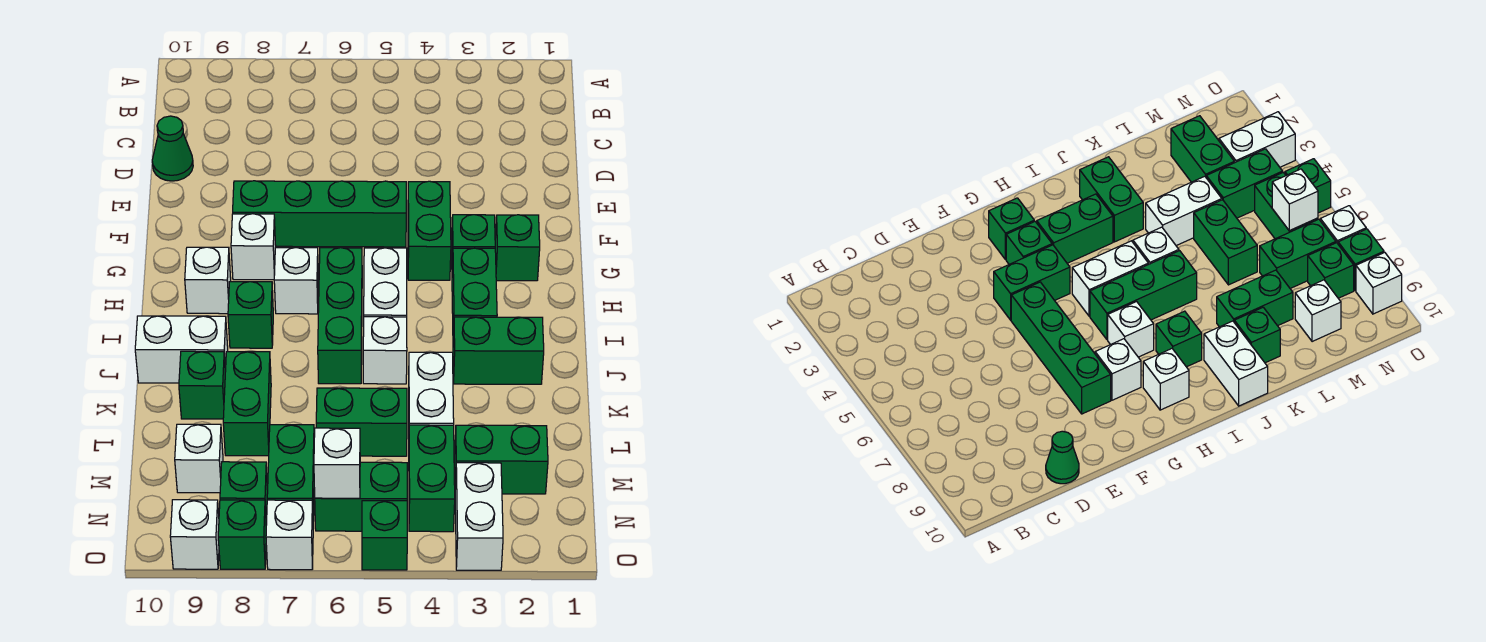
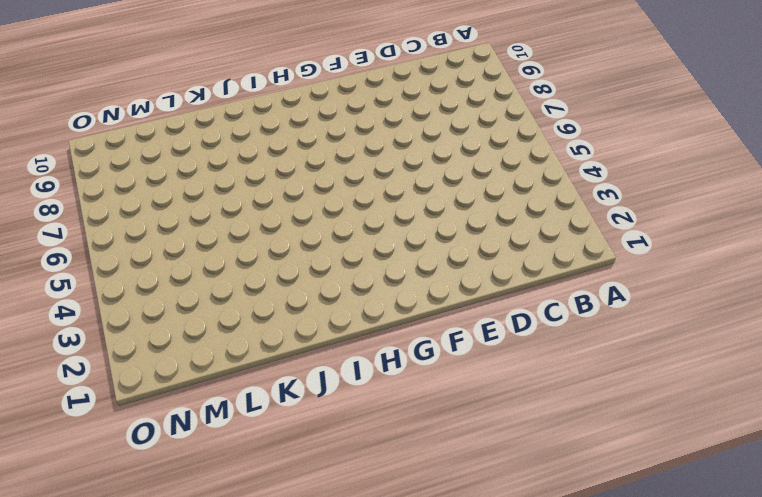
none -> green 1x1 cone [152,116,193,181]
none -> green 1x2 brick [408,181,451,280]
none -> green 1x4 brick [233,181,406,247]
none -> green 1x1 brick [495,215,540,281]

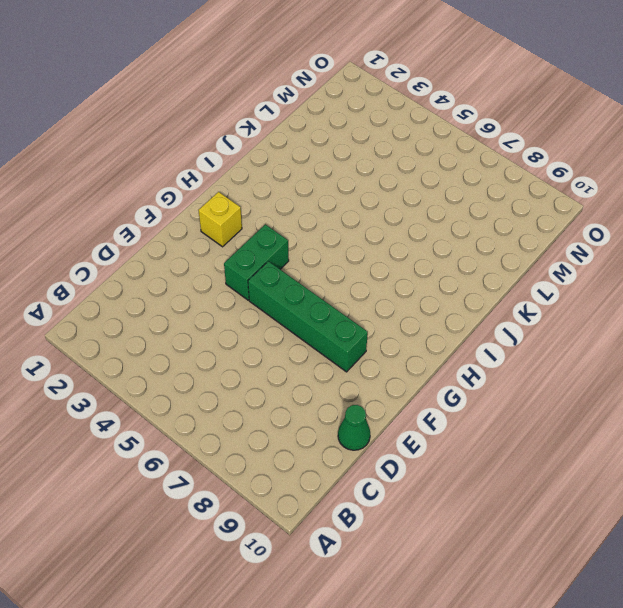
yellow 1x1 brick [198,192,242,247] -> green 1x1 brick [495,215,540,281]
none -> green 1x1 brick [452,215,495,267]
none -> white 1x1 brick [231,214,276,280]
none -> green 1x2 brick [452,248,497,337]
none -> white 1x2 brick [364,248,407,317]

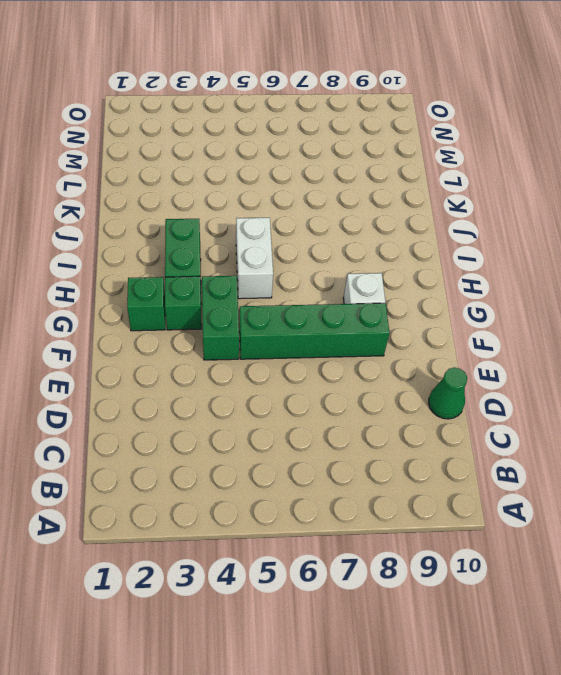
none -> green 1x3 brick [318,248,362,384]
none -> white 1x1 brick [274,248,318,314]
none -> white 1x1 brick [185,247,231,314]
none -> green 1x1 brick [228,282,273,348]

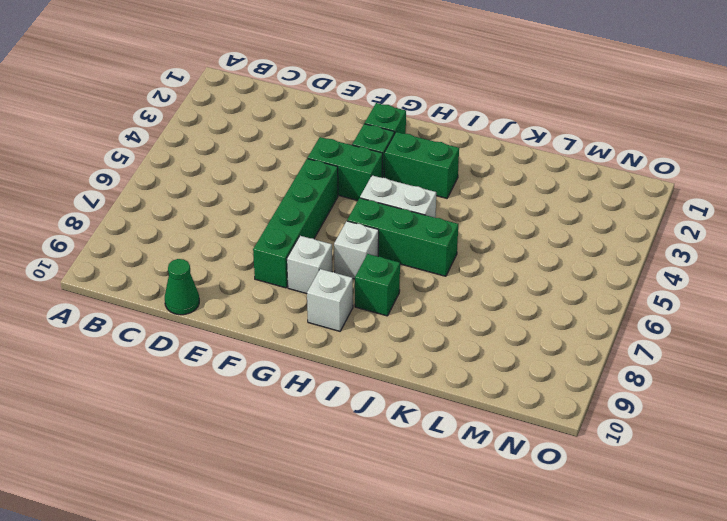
none -> green 1x2 brick [453,317,544,384]
none -> white 1x1 brick [363,317,407,384]
none -> white 1x2 brick [135,316,228,383]
none -> white 1x2 brick [409,352,454,425]

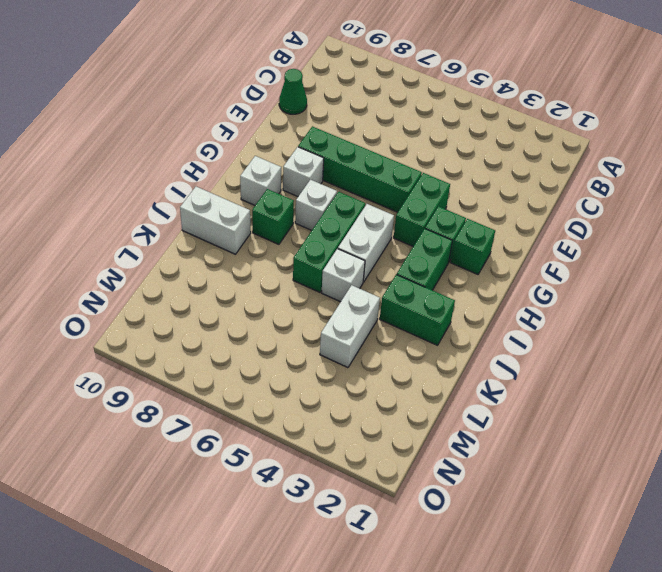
none -> green 1x2 brick [223,352,271,456]
none -> green 1x1 brick [179,351,225,419]
none -> green 1x2 brick [316,388,407,456]
none -> green 1x2 brick [455,425,548,494]

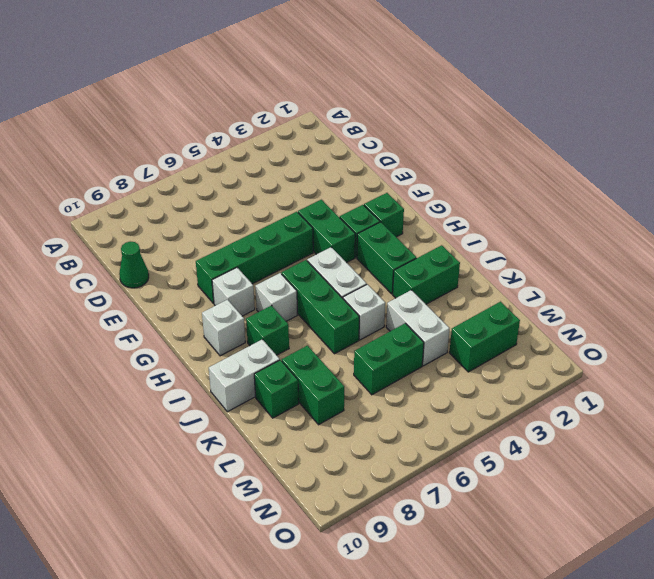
none -> green 1x2 brick [409,425,455,532]
none -> green 1x2 brick [267,425,314,521]
none -> white 1x1 brick [175,424,223,493]
none -> white 1x2 brick [455,463,503,570]

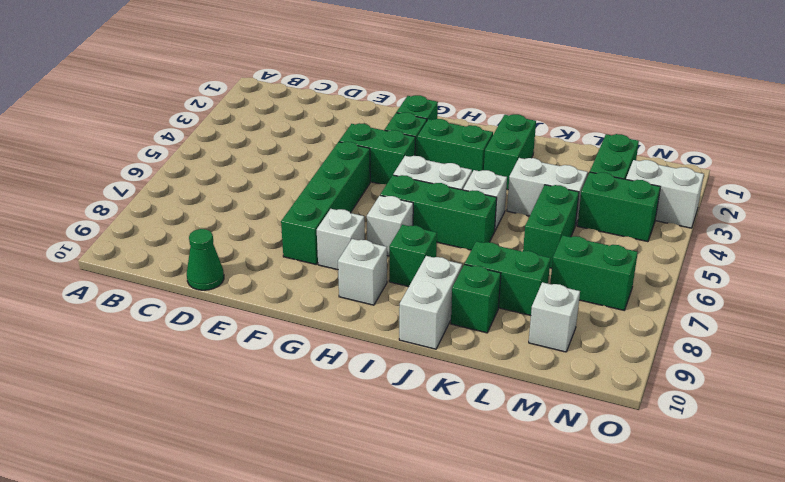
none -> green 1x2 brick [315,462,407,531]
none -> green 1x1 brick [220,462,268,525]
none -> green 1x1 brick [362,501,407,570]
none -> white 1x1 brick [266,500,313,570]

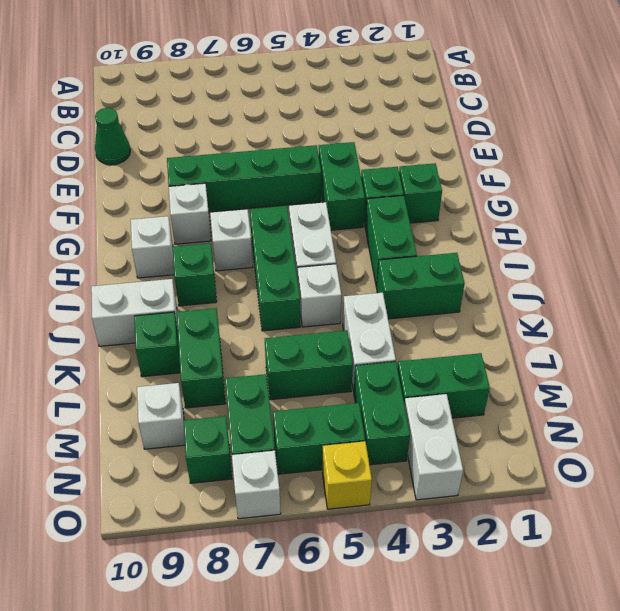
yellow 1x1 brick [322,441,372,509] -> green 1x1 brick [362,501,407,570]
none -> green 1x1 brick [218,500,266,569]
none -> white 1x1 brick [170,500,219,569]
none -> white 1x1 brick [314,428,360,498]

